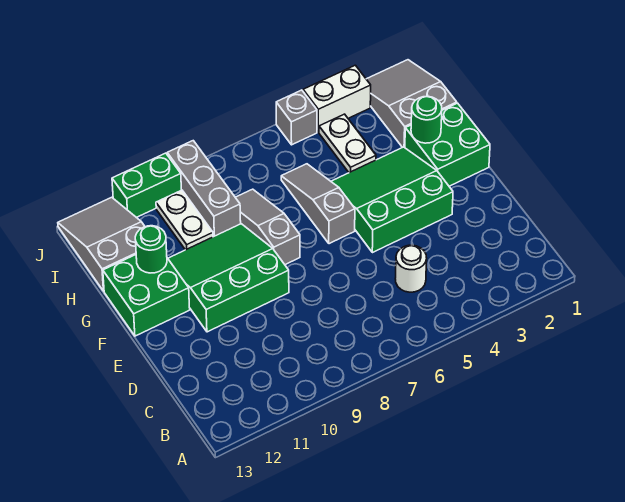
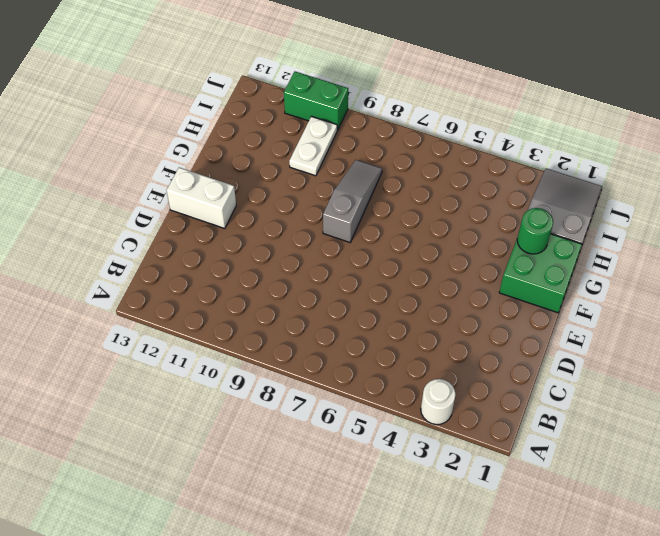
white 1x1 round brick [421,379,456,425] -> white 1x1 round brick moved to [395,245,427,292]
white 1x2 brick [167,168,236,228] -> white 1x2 brick moved to [303,65,371,132]
none -> green 3x3 slope [331,147,453,253]
none -> green 3x3 slope [168,224,289,332]
none -> grey 1x3 slope [281,164,355,244]

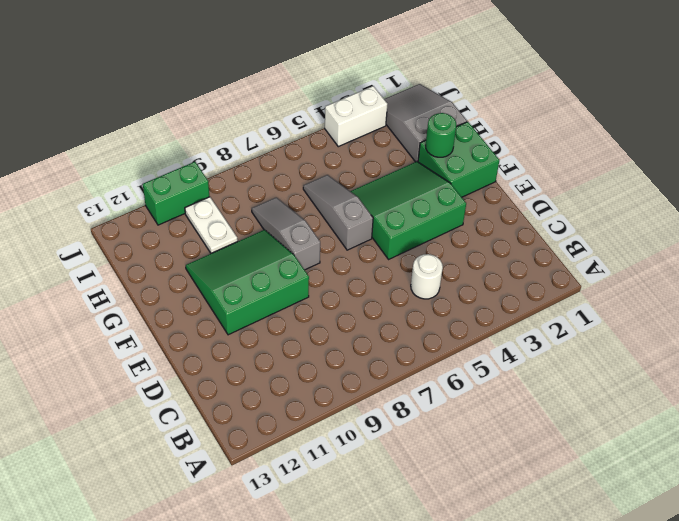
none -> green 2x2 brick [103,255,190,336]
none -> white 1x2 plate [319,114,376,173]
none -> grey 1x3 brick [167,141,241,237]

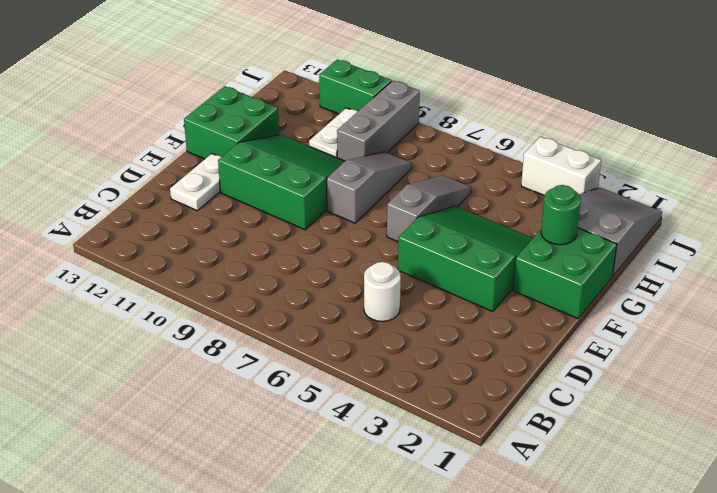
white 1x2 plate [170,153,222,211] -> white 1x2 plate moved to [319,114,376,173]
none -> grey 2x3 slope [58,197,145,291]
none -> grey 1x1 brick [276,90,317,145]
none -> green 1x1 round brick [135,226,167,273]

